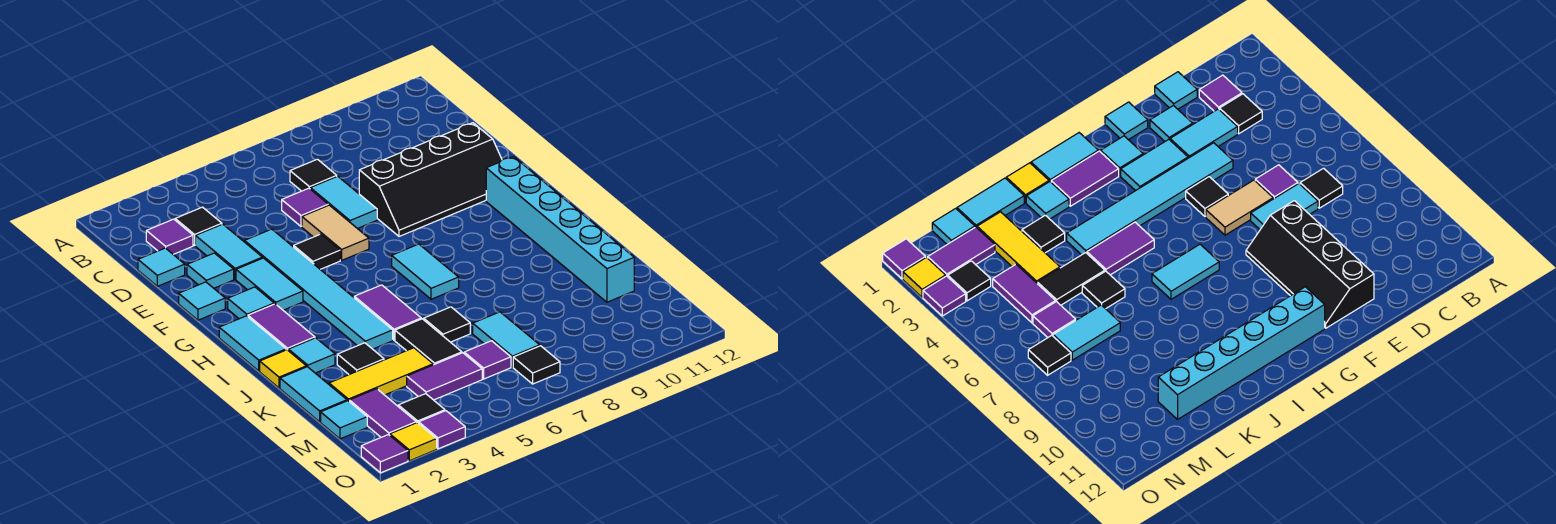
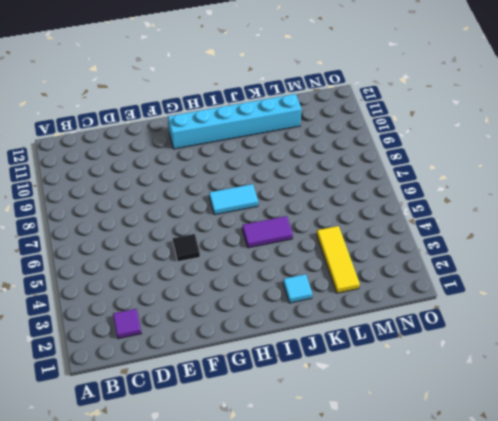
none -> black 1x1 tile [175,207,222,245]
none -> black 1x1 tile [290,159,337,191]
none -> cyan 1x1 tile [138,248,185,286]
none -> cyan 1x2 tile [195,224,262,279]

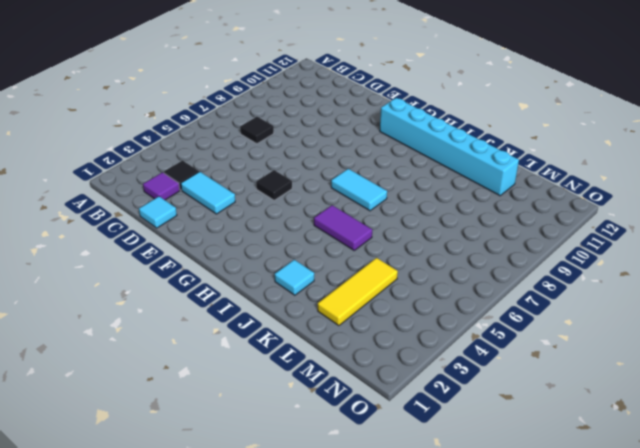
none -> purple 1x1 tile [282,188,328,226]
none -> cyan 1x2 tile [310,176,377,229]
none -> cyan 1x1 tile [187,253,234,288]
none -> cyan 1x6 tile [245,229,393,349]

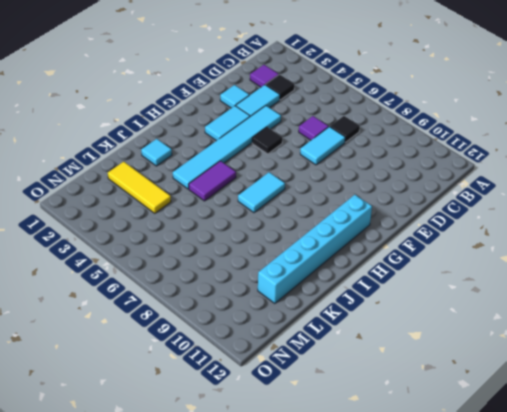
none -> cyan 1x1 tile [138,248,185,286]
none -> tan 1x2 tile [302,205,369,260]
none -> black 2x4 slope [359,123,502,236]
none -> cyan 1x1 tile [179,282,225,320]

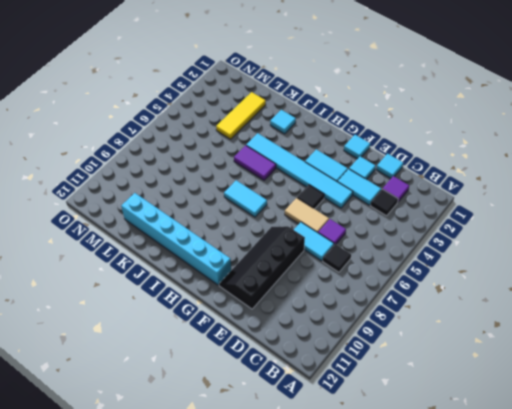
none -> cyan 1x1 tile [228,287,274,319]
none -> cyan 1x2 tile [219,316,286,371]
none -> purple 1x2 tile [248,304,315,350]
none -> yellow 1x1 tile [260,350,306,388]

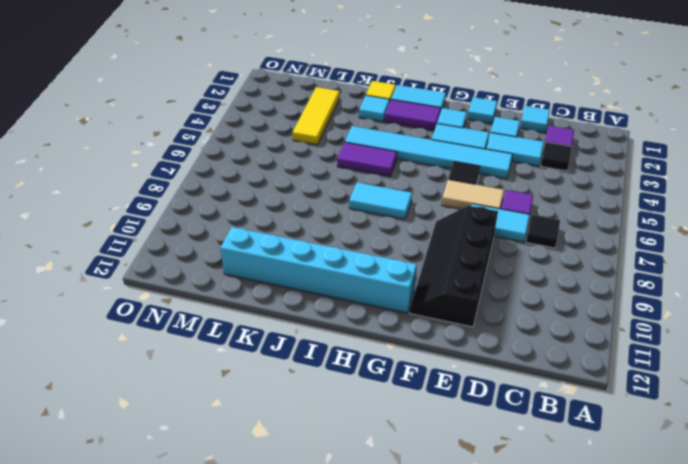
none -> cyan 1x2 tile [280,367,347,422]
none -> black 1x1 tile [337,343,384,374]
none -> black 1x2 tile [395,319,462,365]
none -> black 1x1 tile [424,307,470,342]

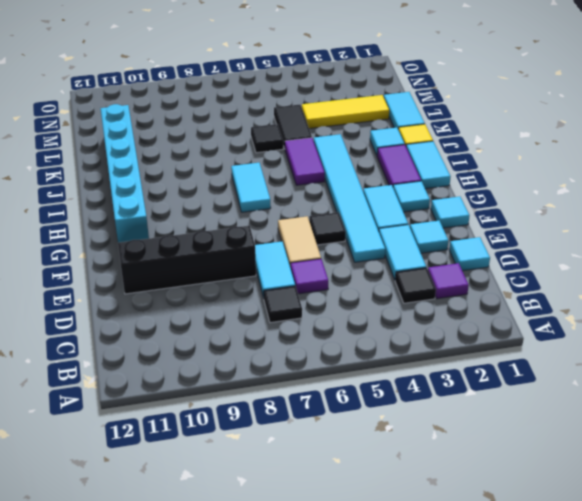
none -> black 1x1 tile [337,343,384,374]
none -> cyan 1x2 tile [473,312,540,367]
none -> cyan 1x1 tile [321,401,367,439]
none -> purple 1x2 tile [349,389,416,437]

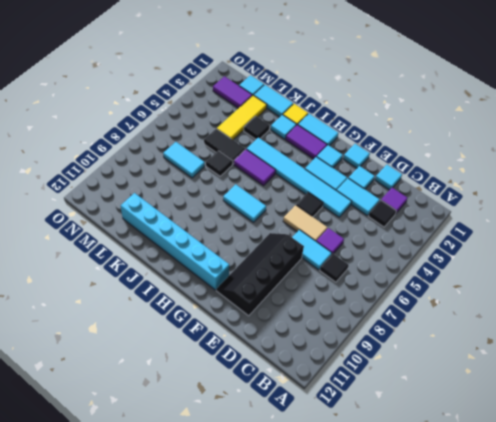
none -> purple 1x2 tile [407,353,482,400]
none -> purple 1x1 tile [464,341,511,379]
none -> black 1x1 tile [398,394,445,423]
none -> black 1x1 tile [513,346,560,384]

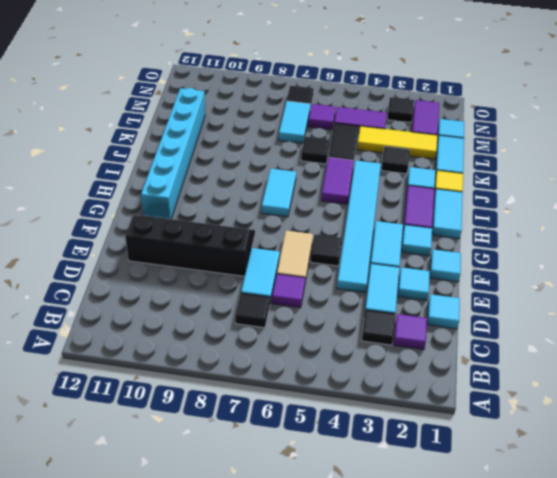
none -> purple 1x1 tile [361,435,408,473]
none -> yellow 1x1 tile [390,423,437,461]
none -> purple 1x1 tile [419,411,465,449]

